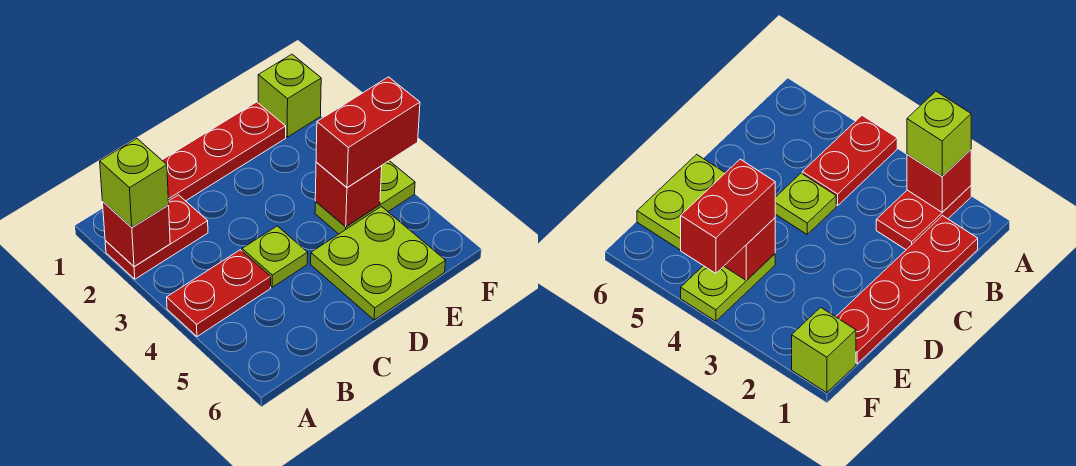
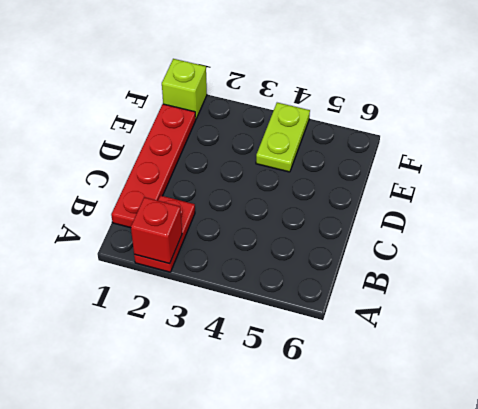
none -> red 1x2 plate [167,250,271,337]
none -> lime 1x1 plate [242,226,308,287]

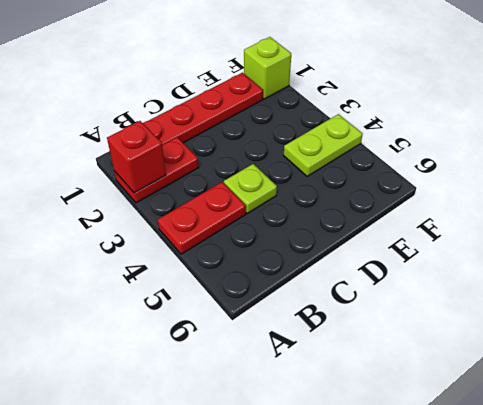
none -> lime 2x2 plate [311,207,446,320]
none -> red 1x1 brick [315,162,382,227]

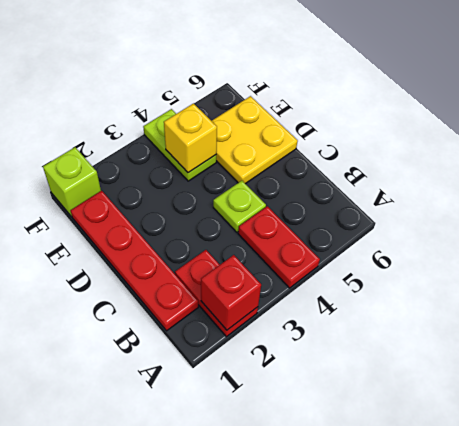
yellow 2x2 plate [212,96,298,184] -> lime 2x2 plate [311,207,446,320]
yellow 1x1 brick [164,103,217,173] -> red 1x1 brick [315,162,382,227]
none -> lime 1x1 brick [100,139,169,227]
none -> red 1x2 brick [316,77,420,187]

